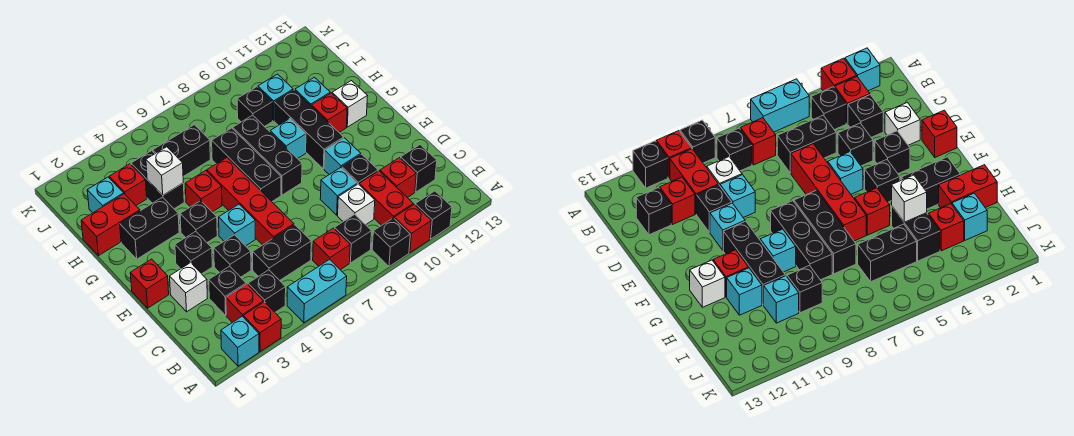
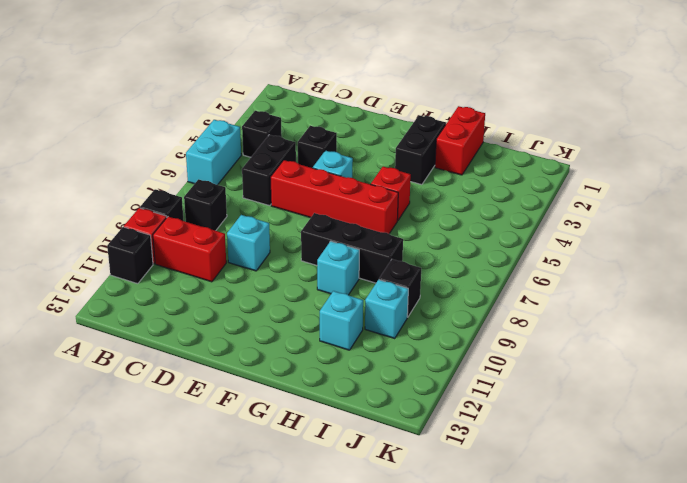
none -> cyan 1x1 brick [221,316,259,366]
none -> red 1x1 brick [243,302,281,351]
none -> red 1x1 brick [226,284,264,323]
none -> red 1x1 brick [313,228,350,270]

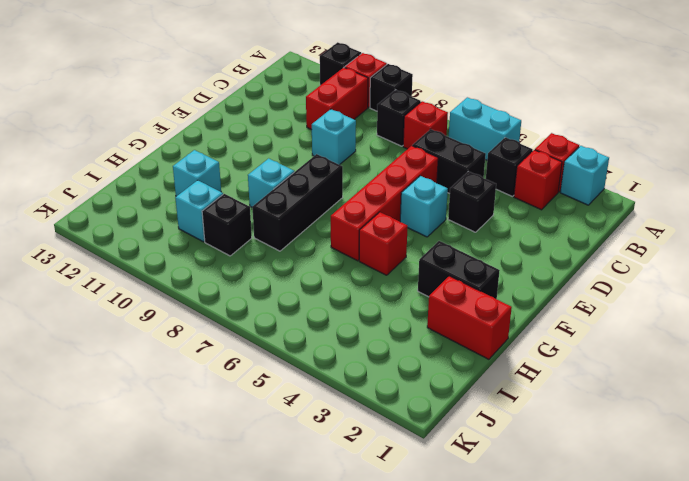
none -> black 1x1 brick [209,266,246,315]
none -> white 1x1 brick [338,184,375,225]
none -> red 1x1 brick [380,158,416,198]
none -> black 1x1 brick [401,145,437,192]

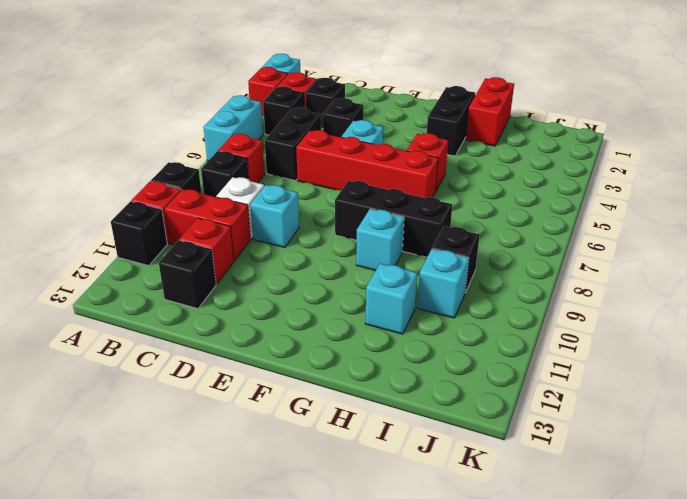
none -> white 1x1 brick [170,263,207,312]
none -> black 1x1 brick [342,154,378,184]
none -> red 1x1 brick [130,259,169,308]
none -> black 1x1 brick [175,231,212,274]

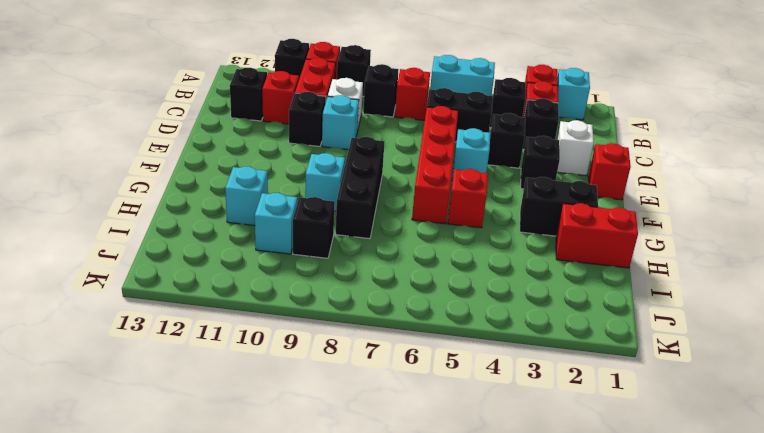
none -> cyan 1x1 brick [324,138,361,175]
none -> black 1x1 brick [180,201,217,242]
none -> black 1x3 brick [212,128,281,201]
none -> black 1x3 brick [274,90,344,169]

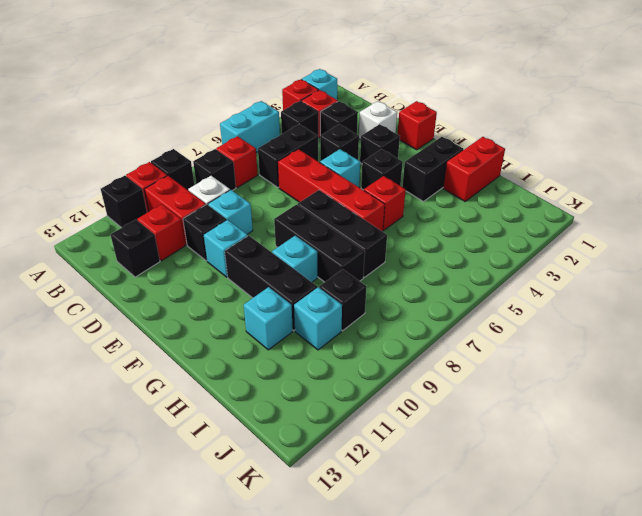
none -> red 1x1 brick [312,93,347,132]
none -> white 1x1 brick [332,81,367,127]
none -> black 1x2 brick [131,151,184,209]
none -> cyan 1x1 brick [87,177,124,213]

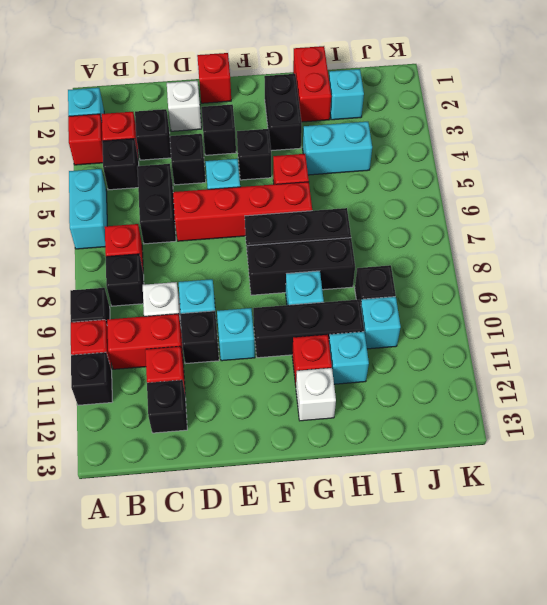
cyan 1x2 brick [303,122,372,175] -> black 1x2 brick [131,151,184,209]
none -> red 1x1 brick [109,164,147,205]
none -> black 1x2 brick [153,125,210,176]
none -> white 1x1 brick [146,147,183,195]

